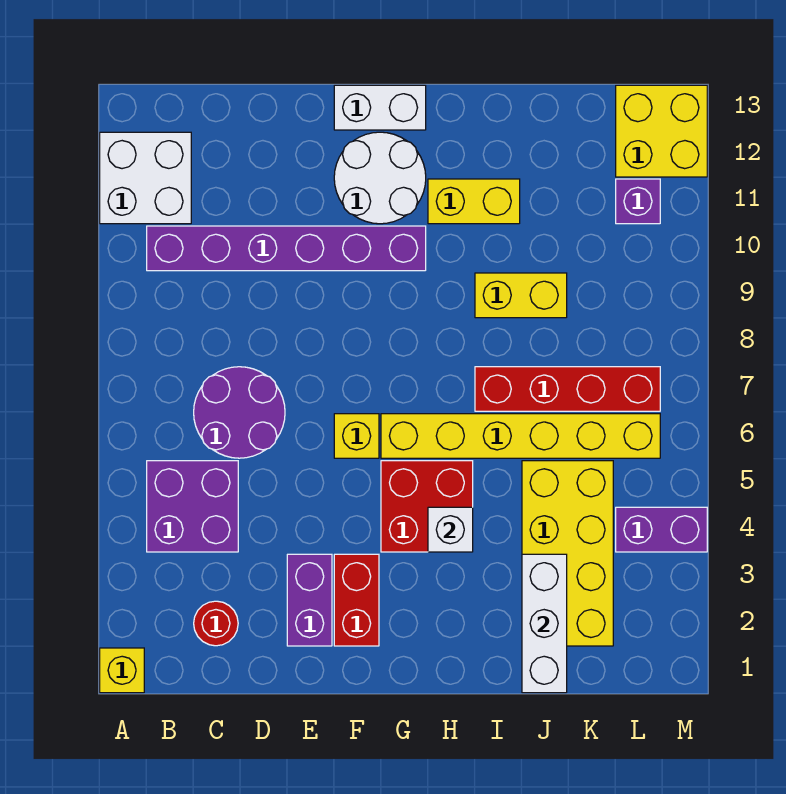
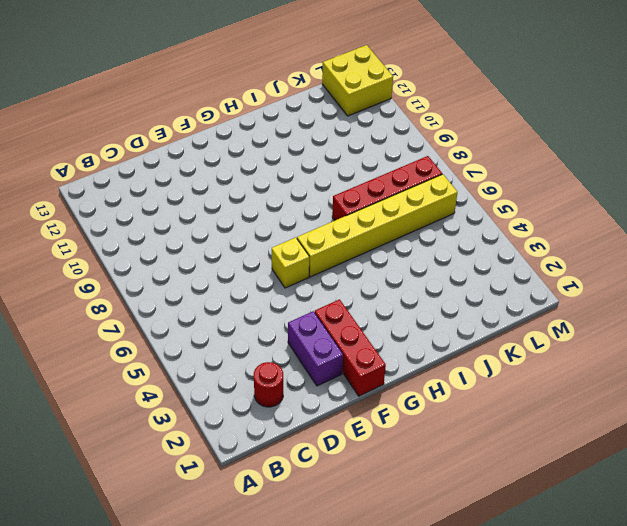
red 1x3 brick [315,299,386,396] -> red 1x2 brick [334,554,379,646]
none -> yellow 1x1 brick [100,648,144,693]
none -> white 2x2 brick [100,132,191,224]
none -> purple 2x2 brick [147,461,238,552]

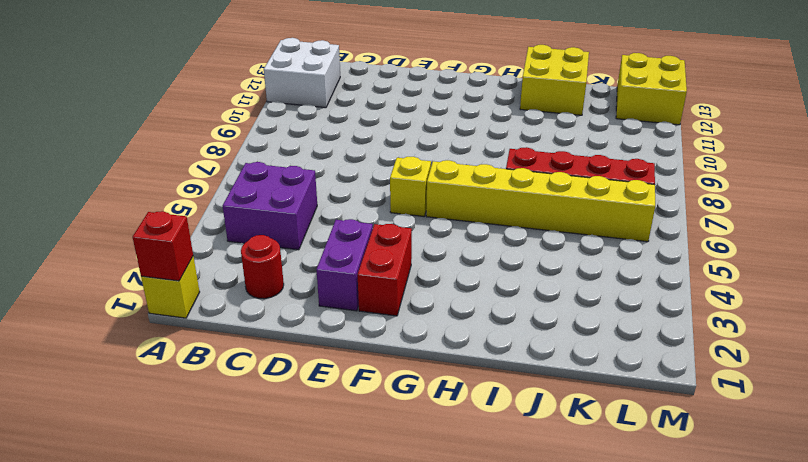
red 1x1 brick [133,211,193,281] -> none
yellow 2x2 brick [520,45,589,115] -> none
none -> purple 1x6 brick [147,226,426,271]
none -> purple 2x2 round brick [194,367,285,458]
none -> white 2x2 round brick [334,132,426,224]

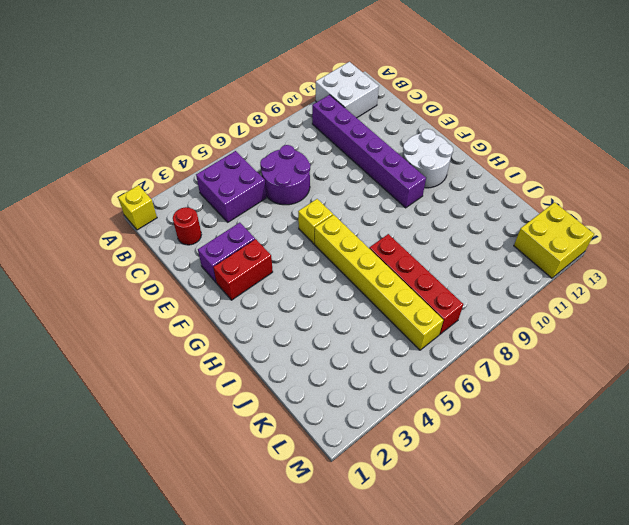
none -> white 1x2 brick [334,85,426,130]
none -> red 2x2 brick [381,461,473,552]
none -> yellow 1x2 brick [428,179,520,224]

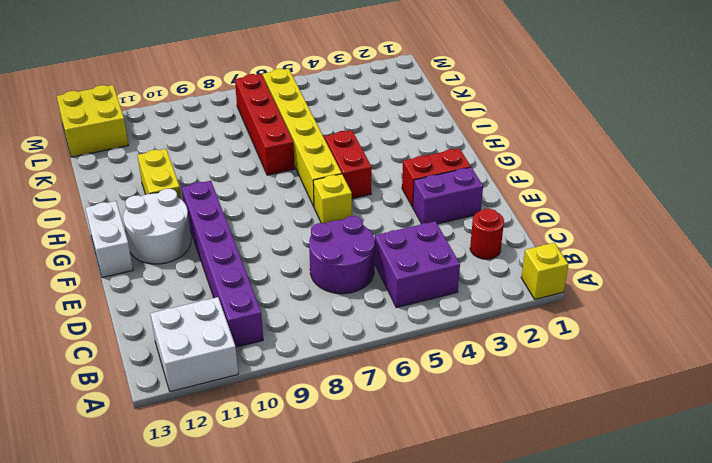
red 1x2 brick [325,130,372,199] -> red 2x2 brick [381,461,473,552]
none -> yellow 1x2 brick [475,273,567,318]
none -> yellow 2x4 brick [522,461,613,646]
none -> purple 1x2 brick [616,507,707,552]

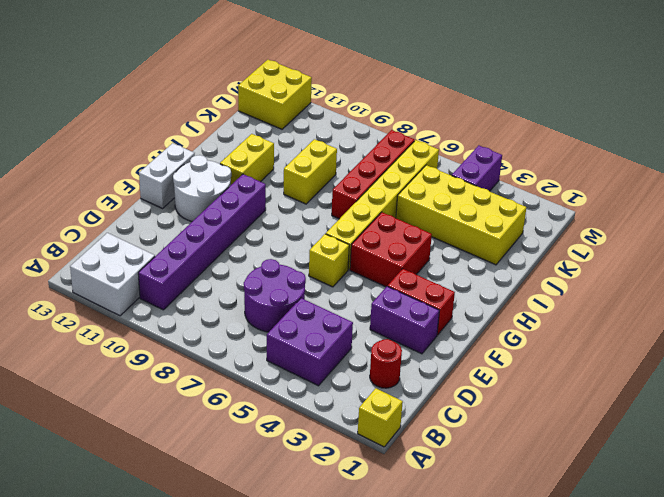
none -> purple 1x1 brick [616,179,660,224]
none -> white 1x1 brick [428,507,473,552]
none -> white 1x3 brick [522,554,567,693]

